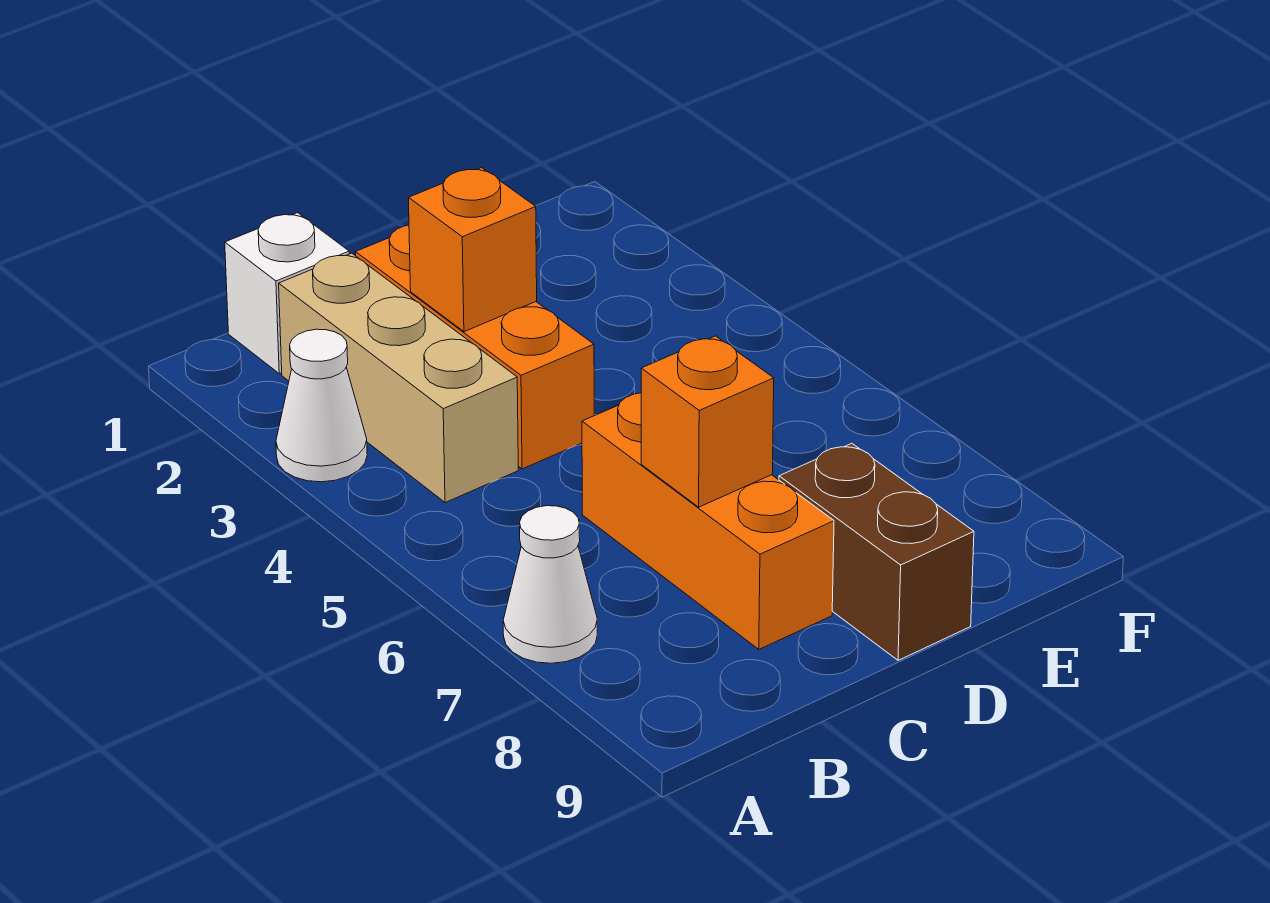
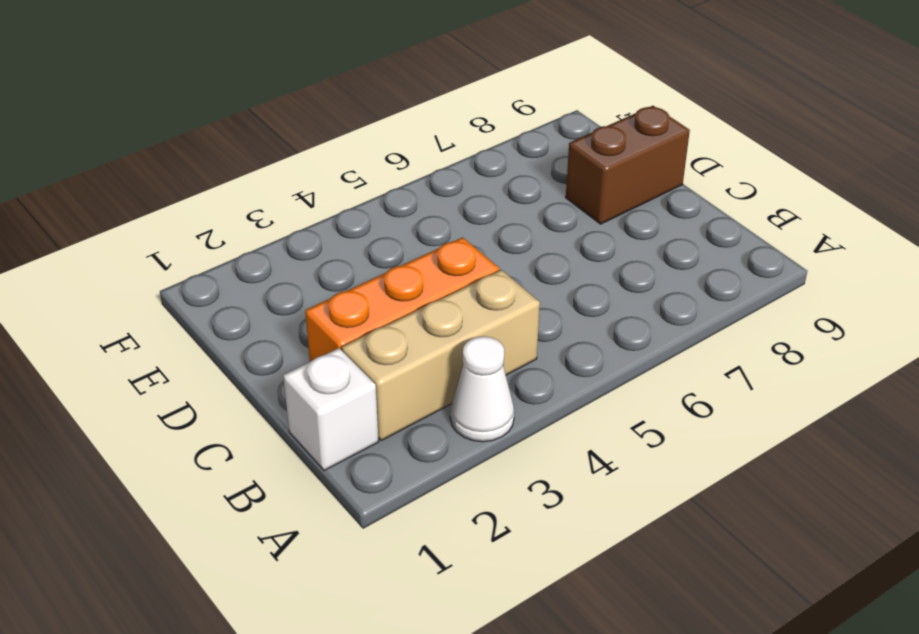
none -> white 1x1 cone [503,506,597,663]
none -> orange 1x3 brick [582,393,834,649]

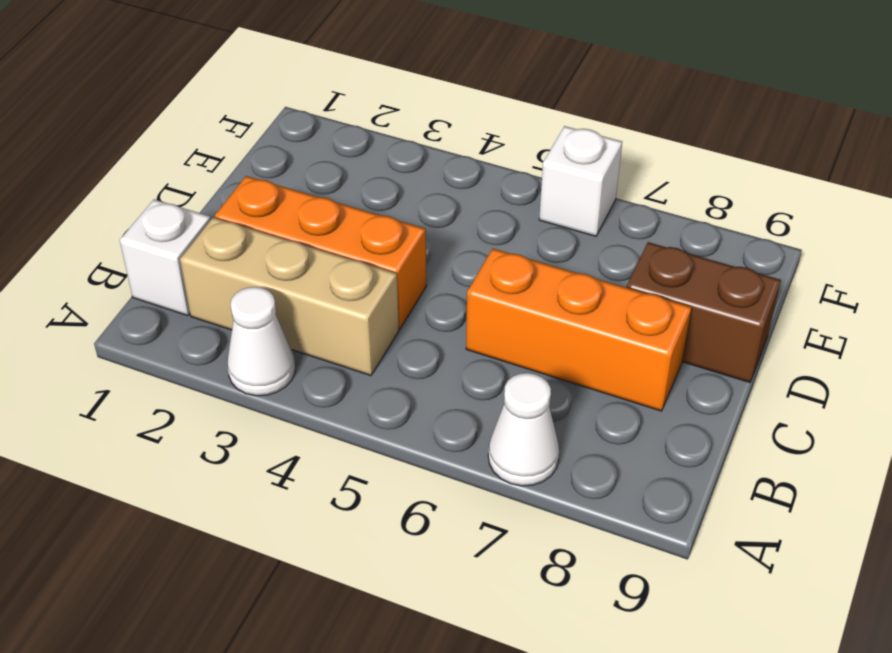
white 1x1 brick [539,126,622,236] -> none
none -> orange 1x1 brick [408,168,537,332]
none -> orange 1x1 brick [641,336,774,507]

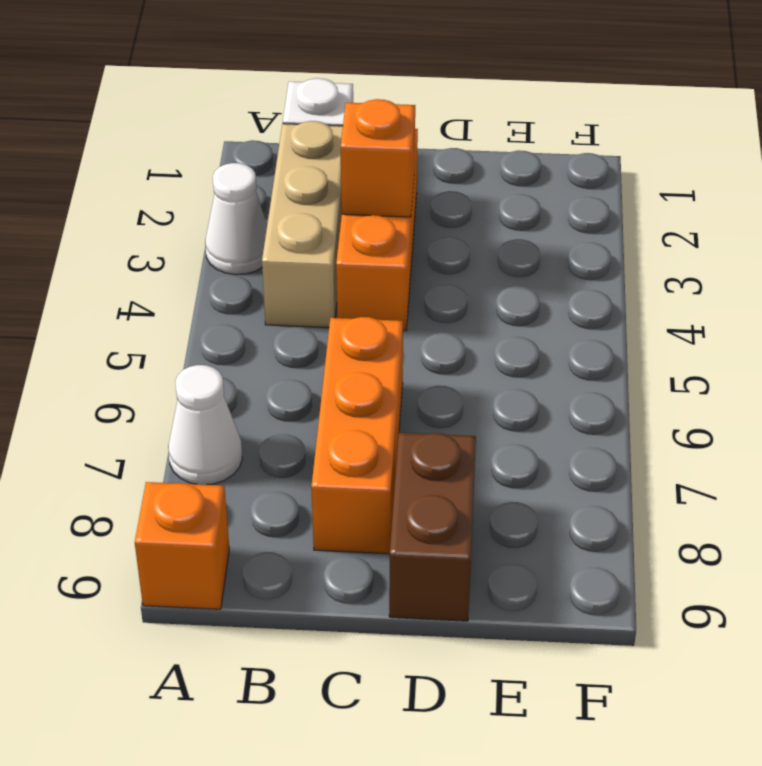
orange 1x1 brick [135,482,229,609] -> orange 1x1 brick moved to [641,336,774,507]

